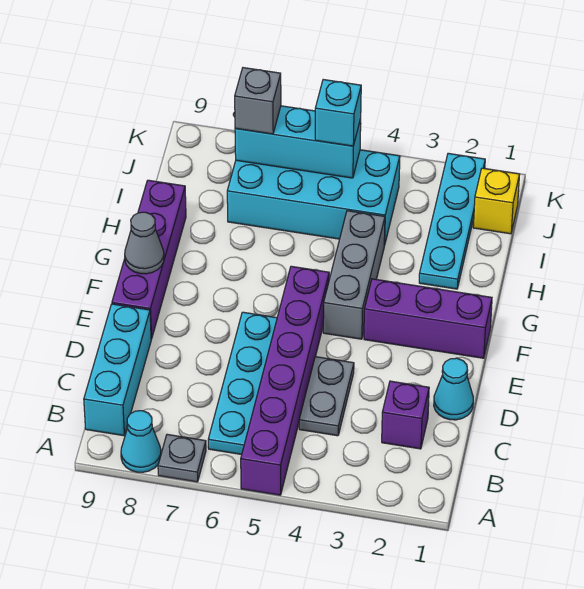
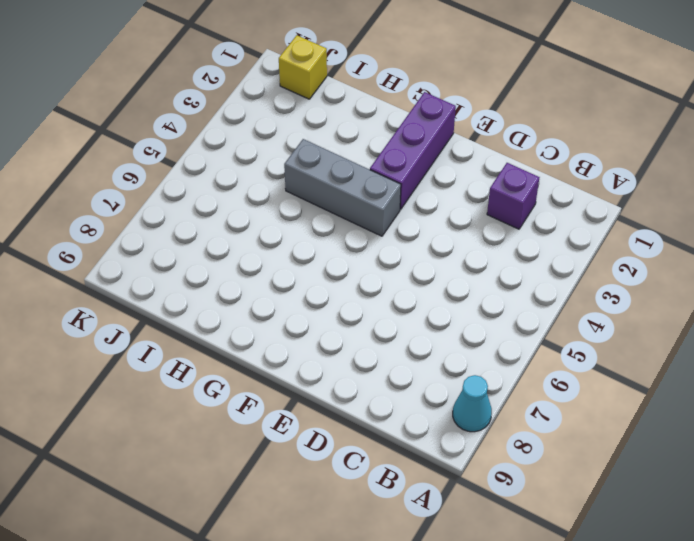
none -> purple 1x6 brick [241,266,329,495]
none -> grey 1x1 plate [158,434,206,482]
none -> cyan 1x4 plate [208,312,277,455]

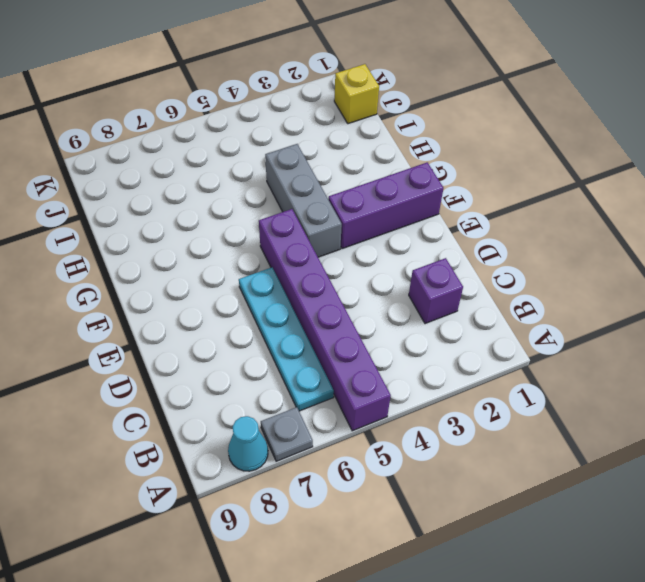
none -> cyan 1x3 brick [84,304,151,436]
none -> grey 1x2 plate [299,357,354,436]
none -> cyan 1x1 cone [434,358,473,420]

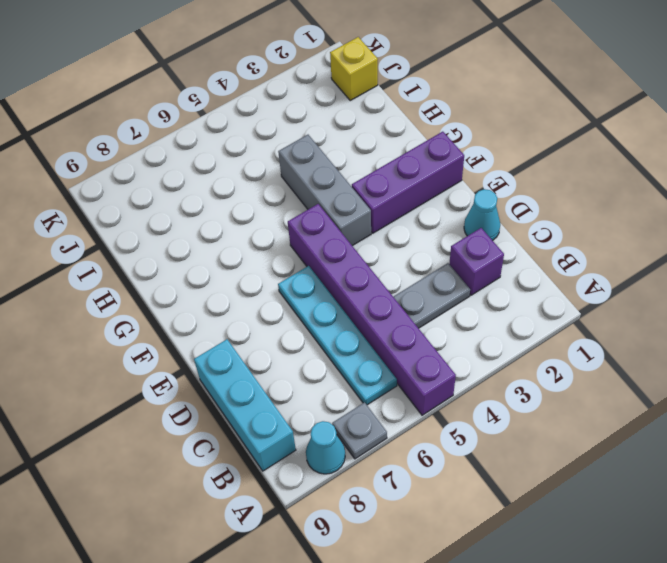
grey 1x2 plate [393,263,470,328] -> grey 1x2 plate turned to [299,357,354,436]
none -> purple 1x4 brick [112,180,186,339]
none -> cyan 1x4 plate [419,153,485,289]
none -> cyan 2x4 brick [227,150,400,246]

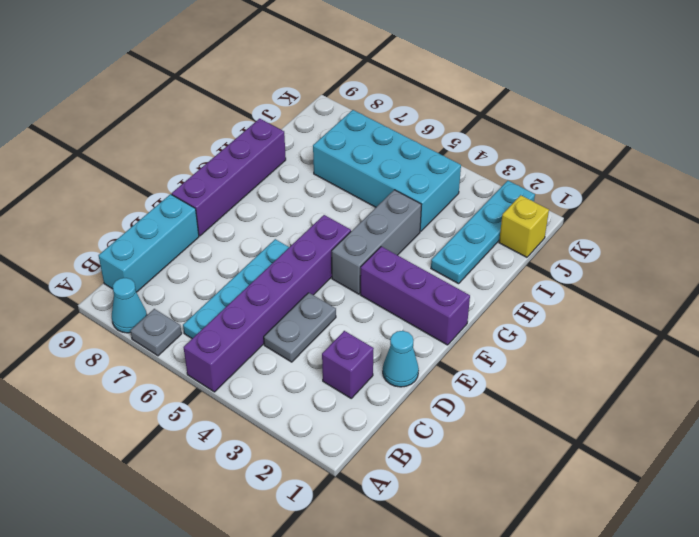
none -> grey 1x1 cone [125,212,164,274]
none -> cyan 1x3 brick [235,106,361,178]
none -> cyan 1x1 brick [315,80,361,146]

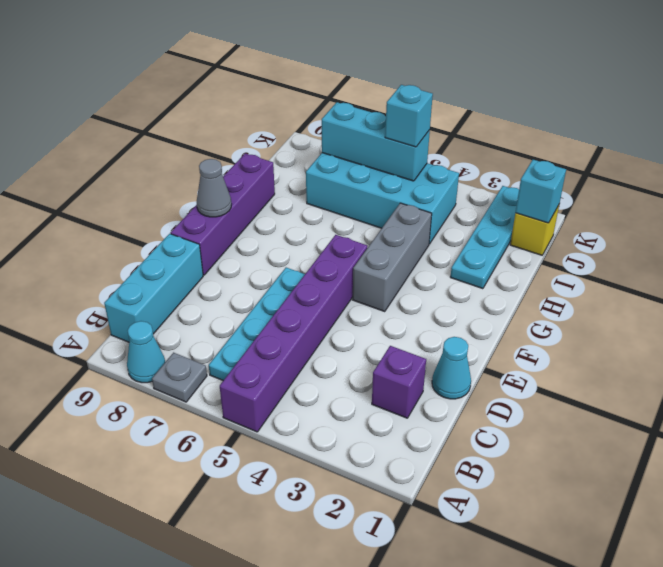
cyan 1x1 brick [516,160,566,223] -> none
none -> grey 1x2 plate [299,357,354,436]
none -> purple 1x3 brick [364,279,492,358]
none -> grey 1x1 brick [235,68,281,134]

